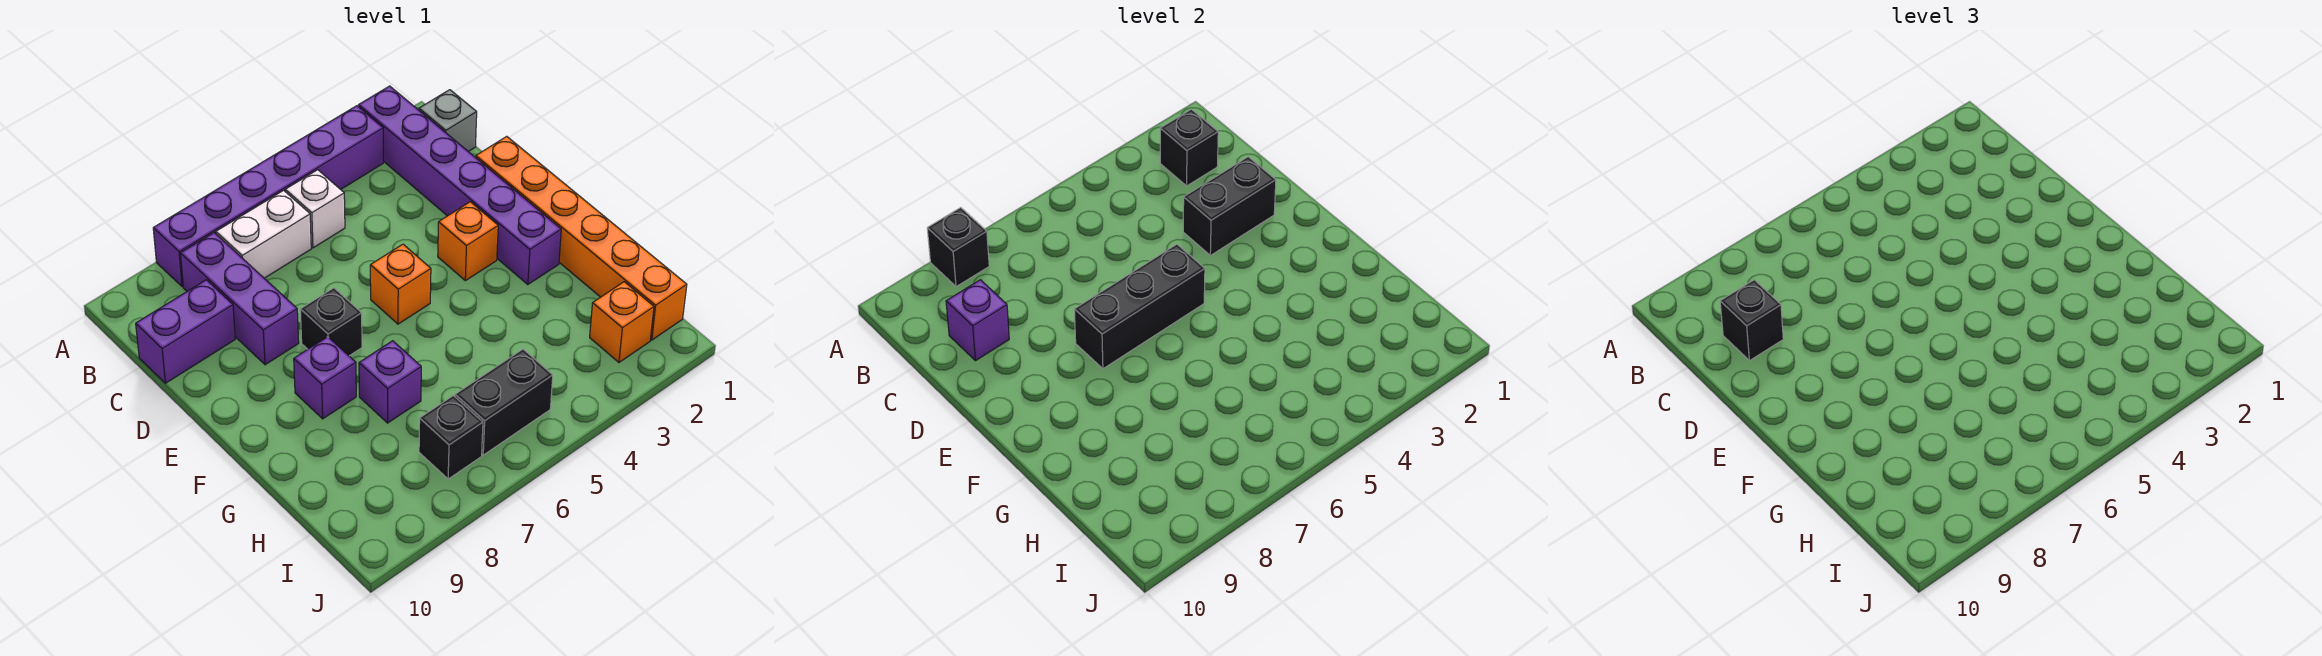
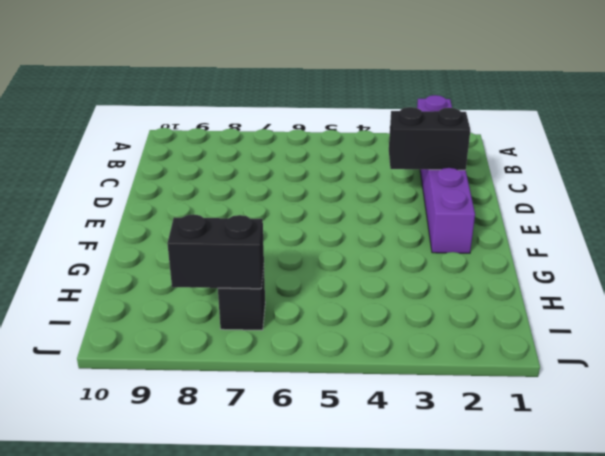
black 1x2 brick [167,214,264,289] -> black 1x2 brick moved to [455,349,553,455]
none -> purple 1x6 brick [153,106,383,287]
none -> grey 1x1 brick [419,90,477,152]
none -> white 1x1 brick [285,170,345,248]

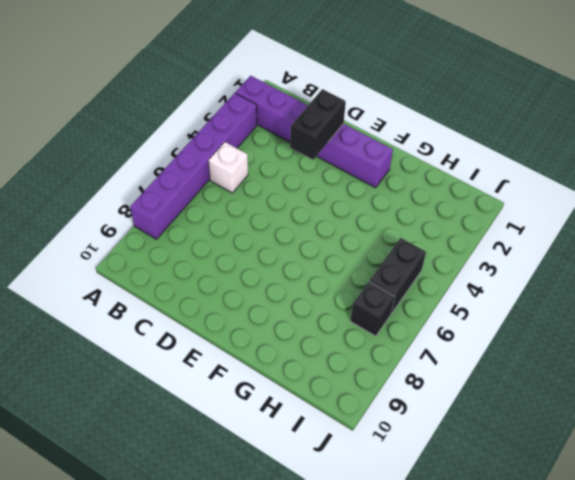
none -> grey 1x1 brick [419,90,477,152]
none -> white 1x2 brick [216,190,311,278]
none -> purple 1x3 brick [180,233,299,365]

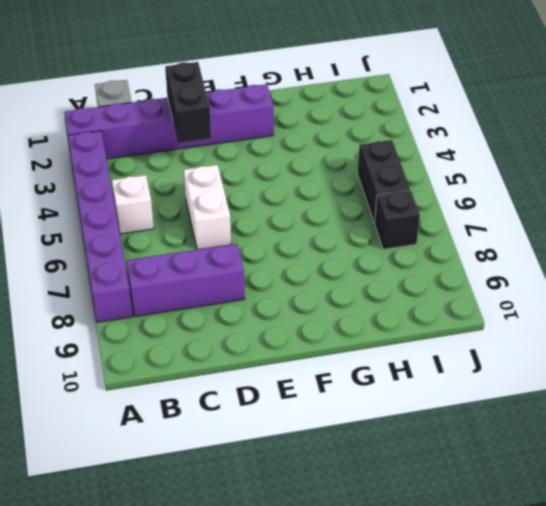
white 1x2 brick [184,165,231,250] -> white 1x2 brick moved to [216,190,311,278]
none -> purple 1x2 brick [136,280,235,383]
none -> orange 1x6 brick [476,136,687,340]
none -> orange 1x1 brick [438,202,498,281]

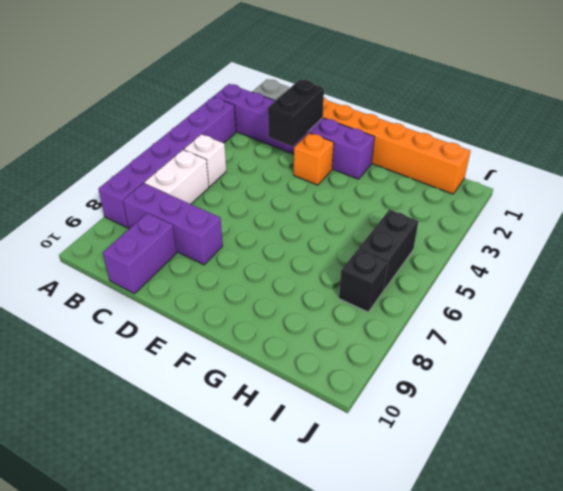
none -> orange 1x1 brick [370,244,431,324]
none -> black 1x1 brick [300,288,362,356]
none -> purple 1x1 brick [294,337,356,419]

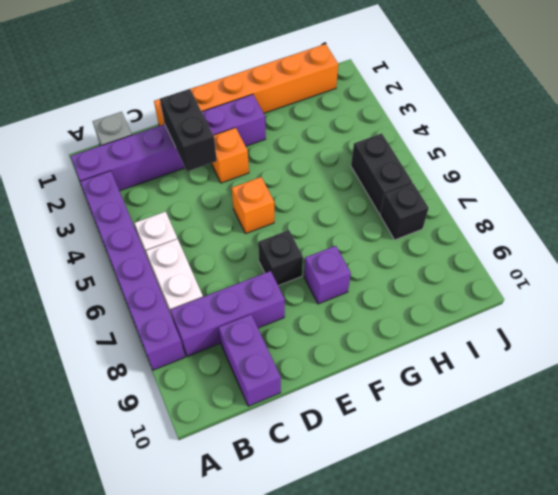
none -> purple 1x1 brick [359,341,421,423]
none -> orange 1x1 brick [590,282,654,362]
none -> black 1x1 brick [927,208,989,287]

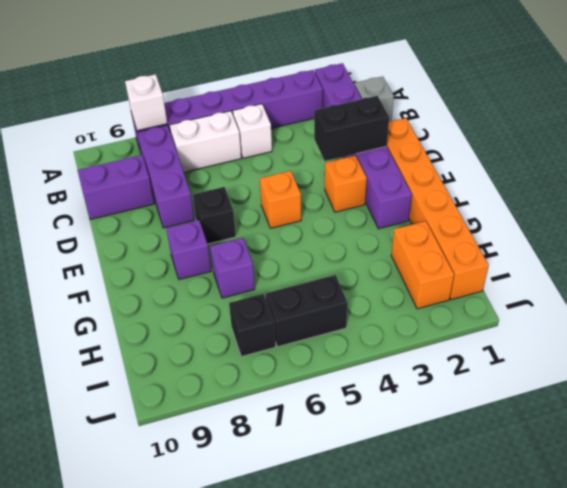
white 1x1 brick [125,74,167,131] -> black 1x1 brick [927,208,989,287]
orange 1x2 brick [391,221,454,309] -> orange 1x1 brick [590,282,654,362]
none -> black 1x1 brick [1160,109,1218,186]
none -> purple 1x1 brick [946,280,1009,361]
none -> black 1x3 brick [1074,244,1205,369]

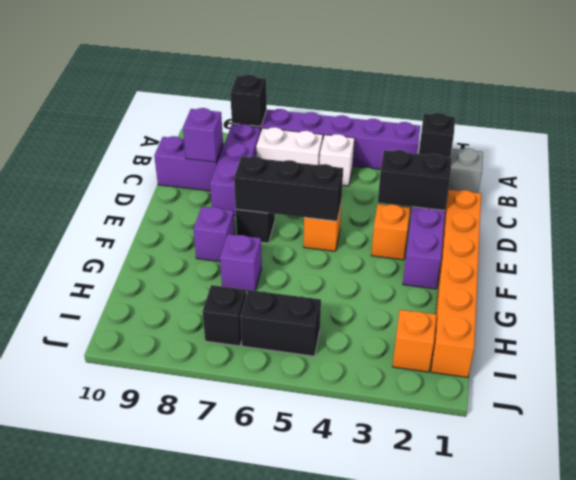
none -> black 1x1 brick [1720,280,1783,361]

